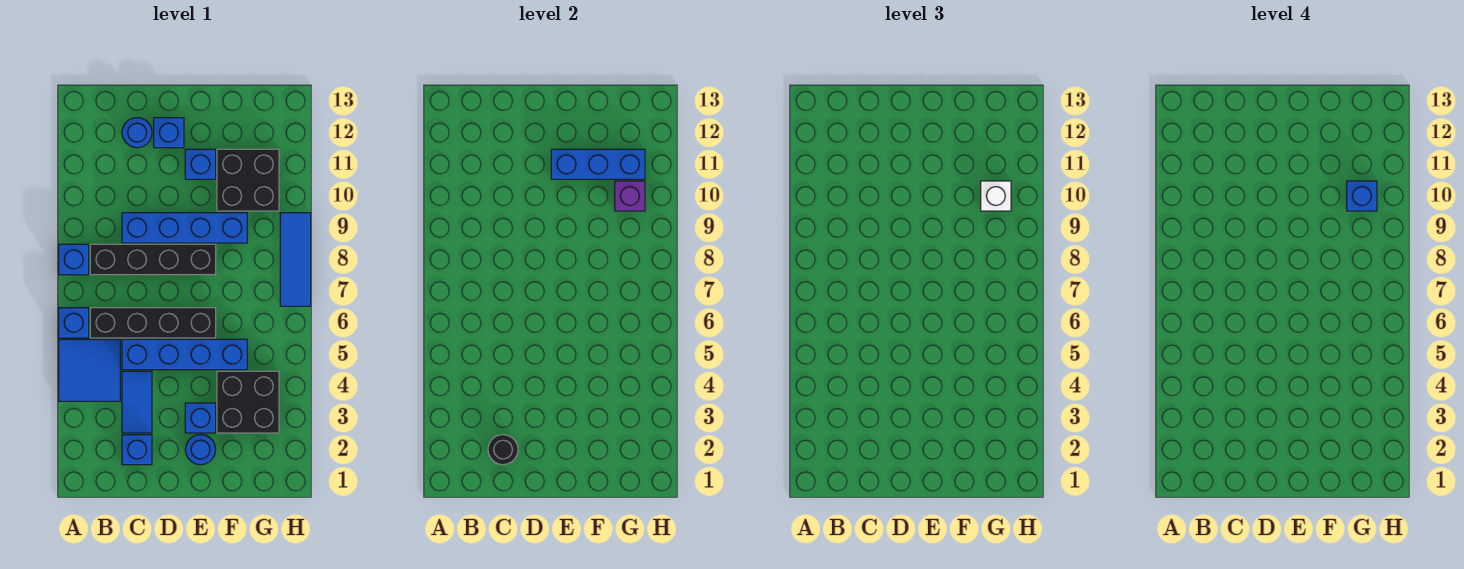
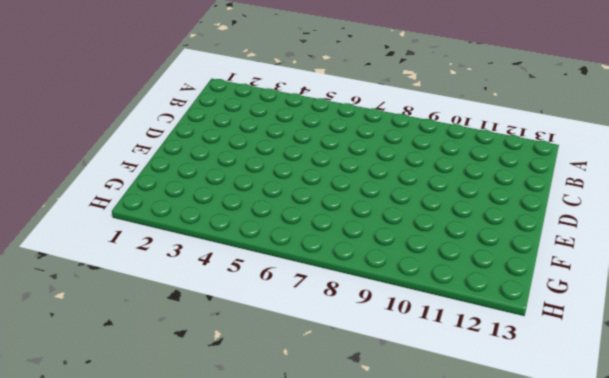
none -> blue 2x2 tile [59,339,120,401]
none -> blue 1x1 brick [59,308,89,338]
none -> blue 1x1 brick [59,244,89,275]

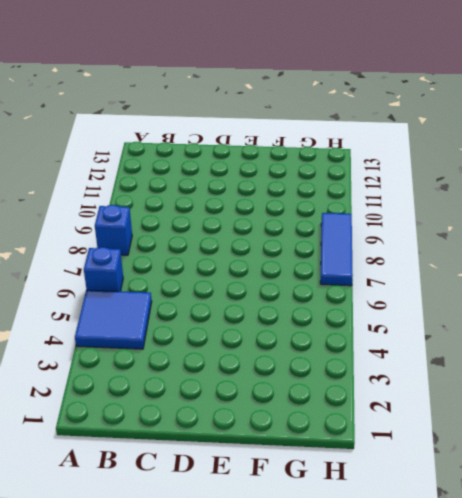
none -> black 1x4 brick [90,308,216,338]
none -> black 1x4 brick [90,244,216,275]
none -> blue 1x1 brick [122,435,152,465]

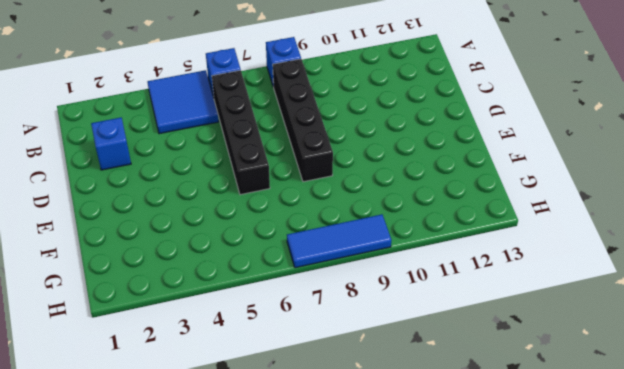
none -> blue 1x2 tile [122,371,152,433]
none -> blue 1x4 brick [122,339,247,370]
none -> blue 1x4 brick [122,213,247,243]

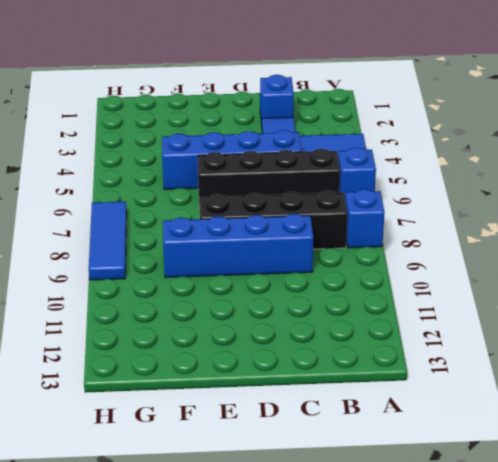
none -> blue 1x1 round brick [122,118,152,148]
none -> blue 1x1 brick [154,118,184,148]
none -> blue 1x1 round brick [185,435,216,465]

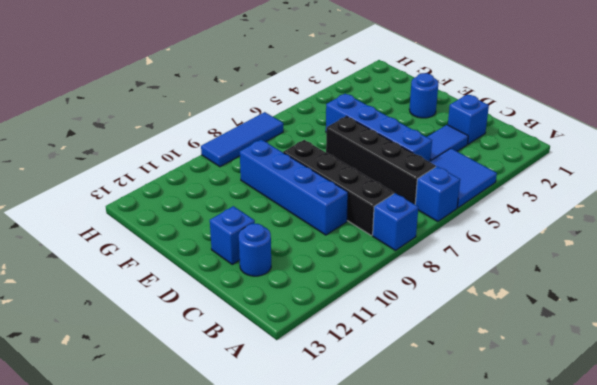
none -> blue 1x1 brick [185,403,216,433]
none -> blue 1x1 brick [185,149,216,179]
none -> black 2x2 brick [217,371,279,433]

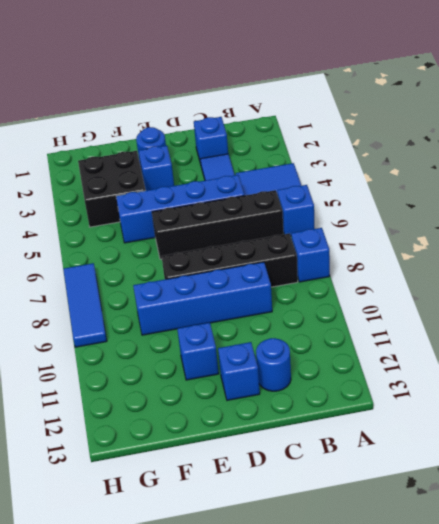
none -> black 2x2 brick [217,149,279,211]
none -> black 1x1 round brick [488,435,518,465]
none -> blue 1x3 brick [551,149,645,179]

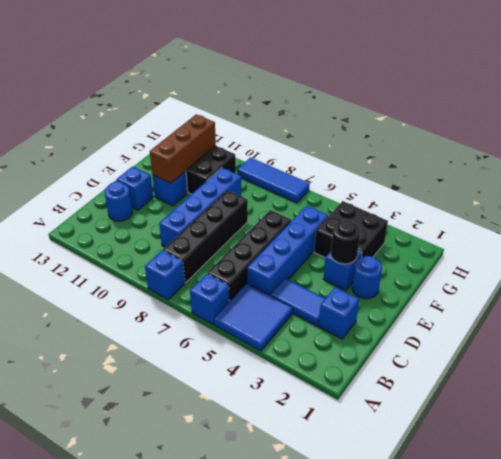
black 1x1 round brick [331,220,360,264] -> black 1x1 round brick moved to [488,435,518,465]
brown 1x3 brick [150,114,216,183] -> blue 1x3 brick [551,149,645,179]
none -> purple 1x1 brick [615,181,645,211]
none -> white 1x1 brick [981,181,1011,211]
none -> blue 1x1 brick [1347,181,1377,211]

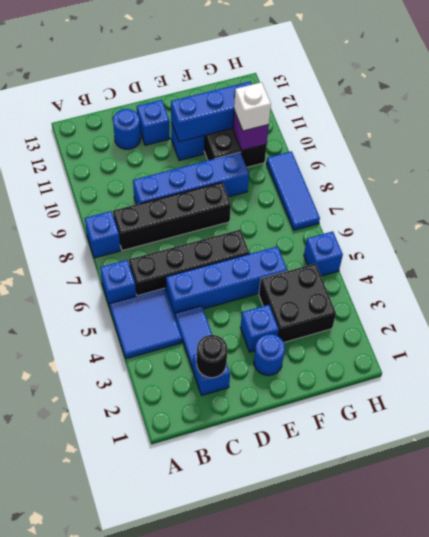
blue 1x1 brick [304,231,343,276] -> blue 1x1 brick moved to [1347,181,1377,211]

